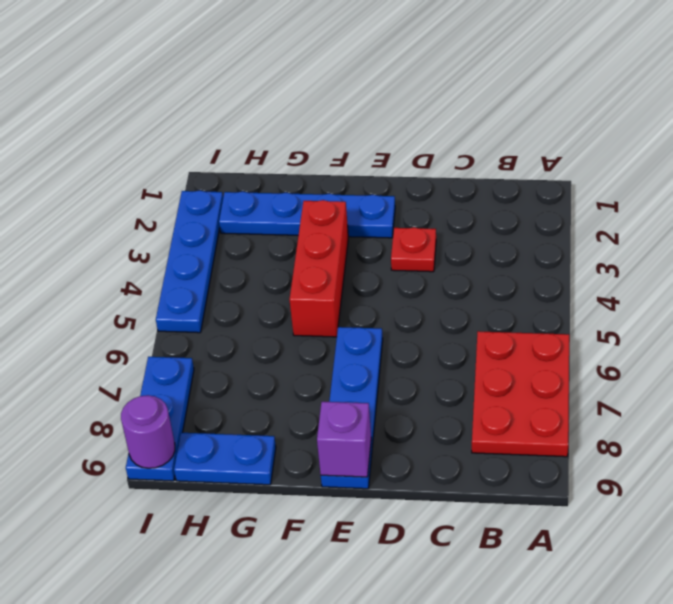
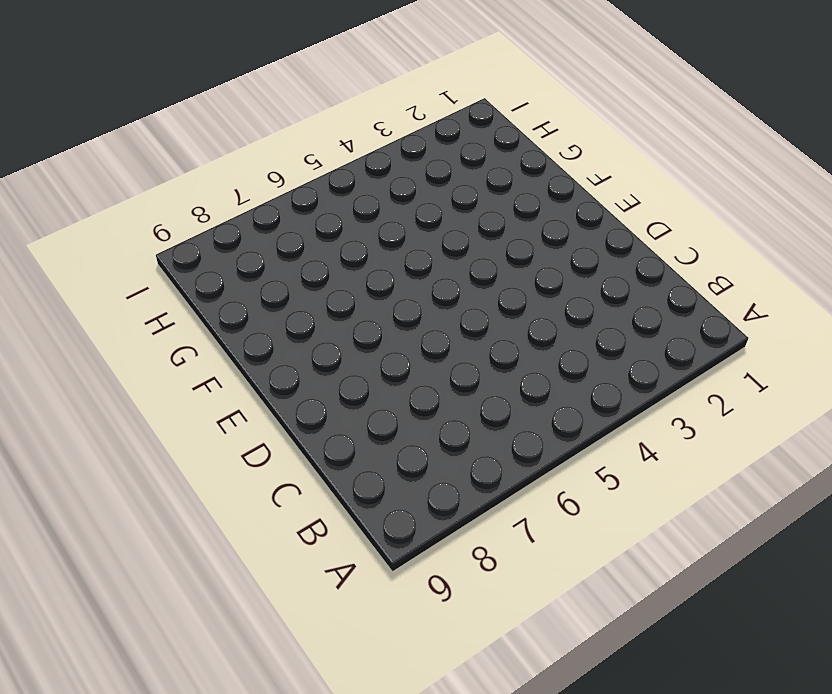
none -> red 2x3 plate [472,331,569,457]
none -> red 1x1 plate [391,227,436,272]

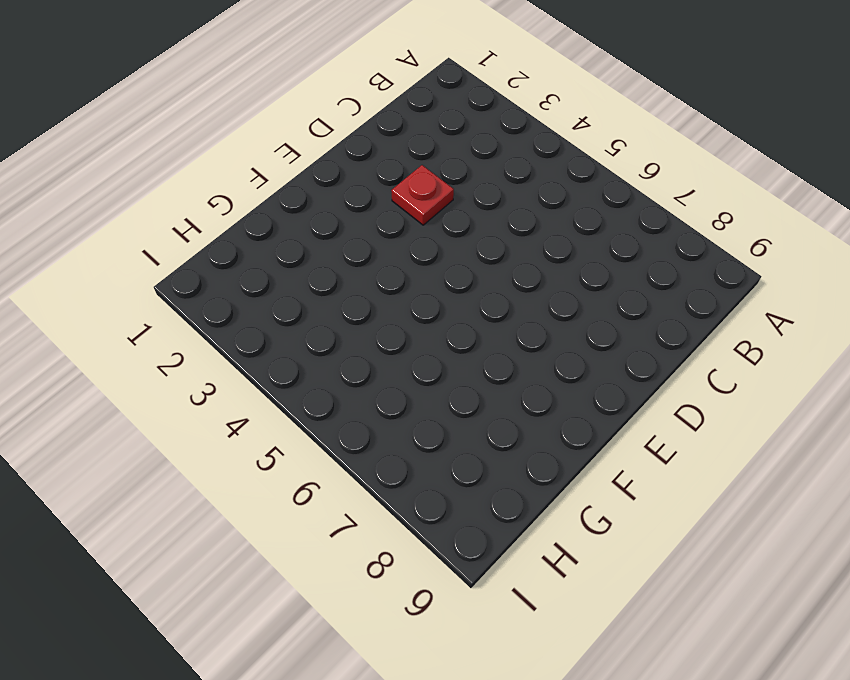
none -> red 2x3 plate [472,331,569,457]
none -> blue 1x4 plate [219,191,395,238]

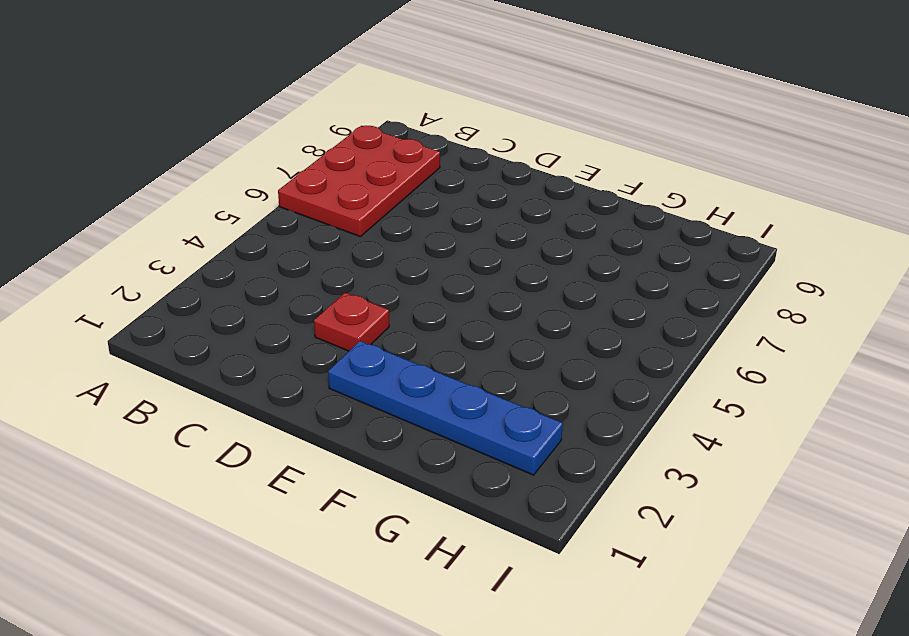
none -> blue 1x4 plate [321,327,383,489]
none -> red 1x3 brick [289,200,348,337]

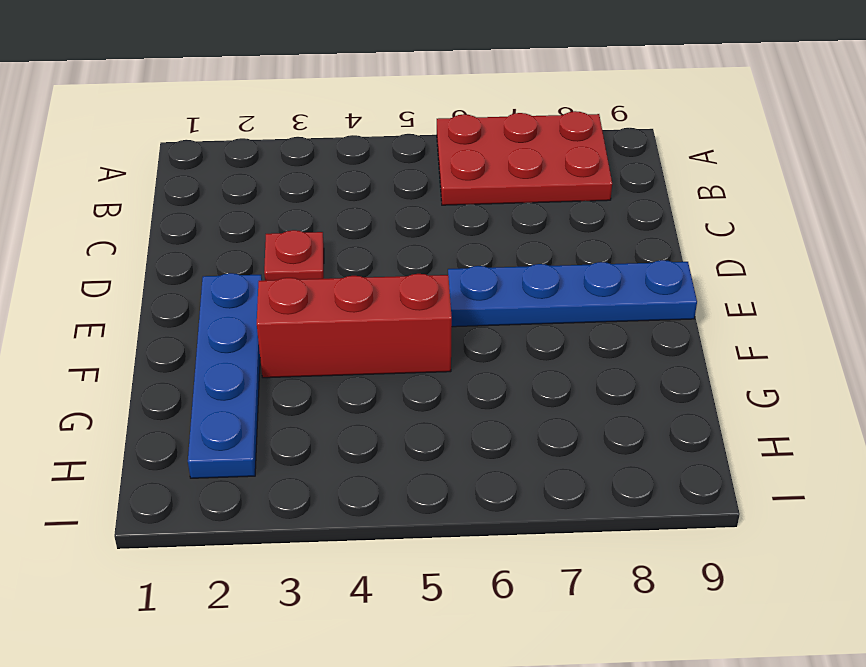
none -> blue 1x2 plate [174,433,276,485]
none -> blue 1x4 plate [156,190,223,333]

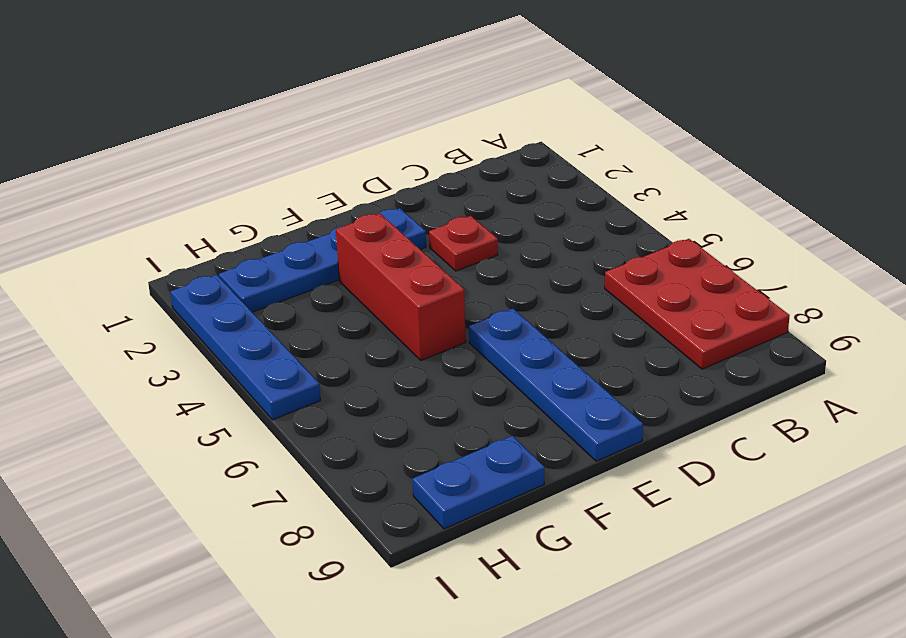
none -> blue 1x3 plate [126,357,194,481]
none -> purple 1x1 brick [317,402,371,477]

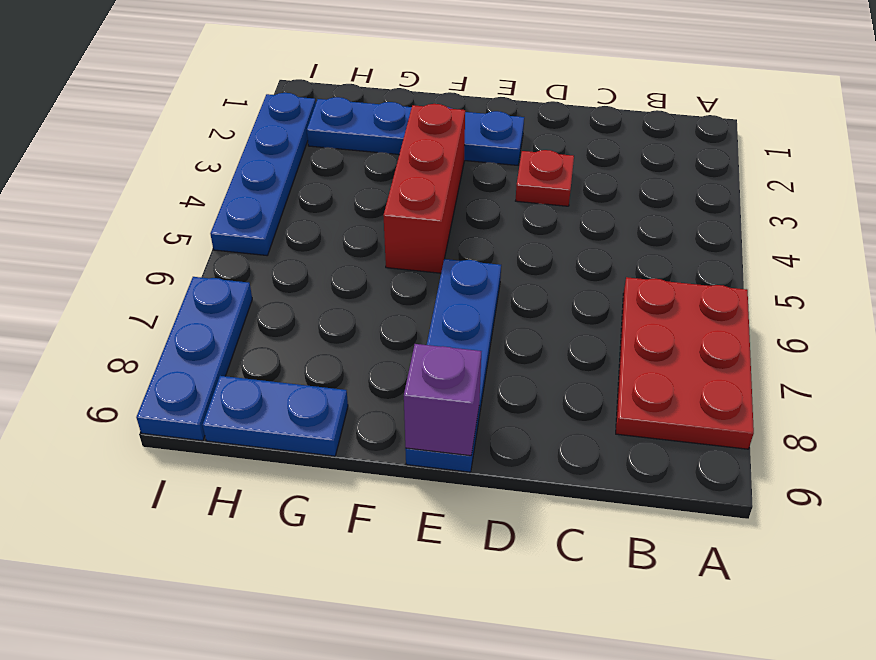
none -> purple 1x1 round brick [121,395,175,468]

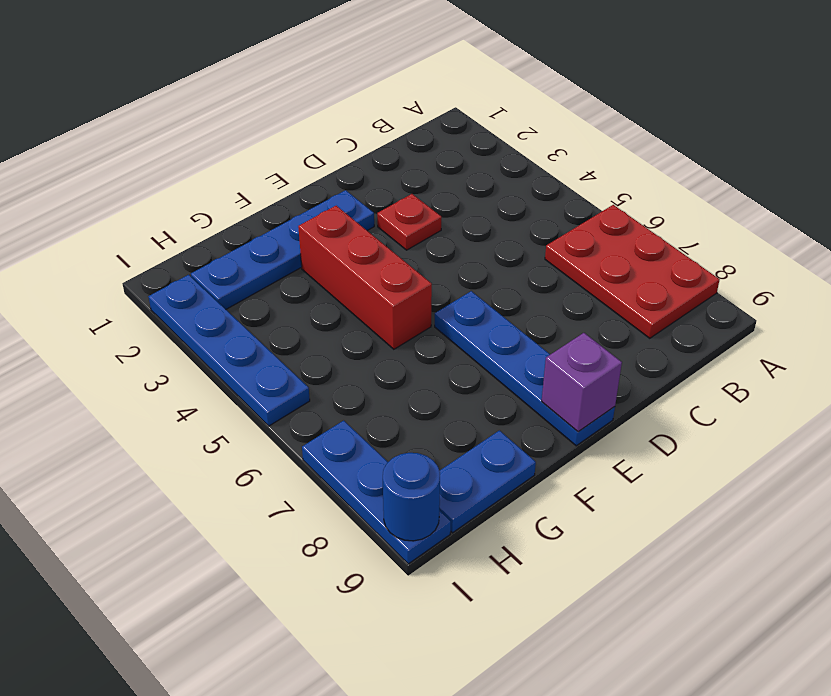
blue 1x1 round brick [383,453,440,541] -> purple 1x1 round brick [121,395,175,468]

